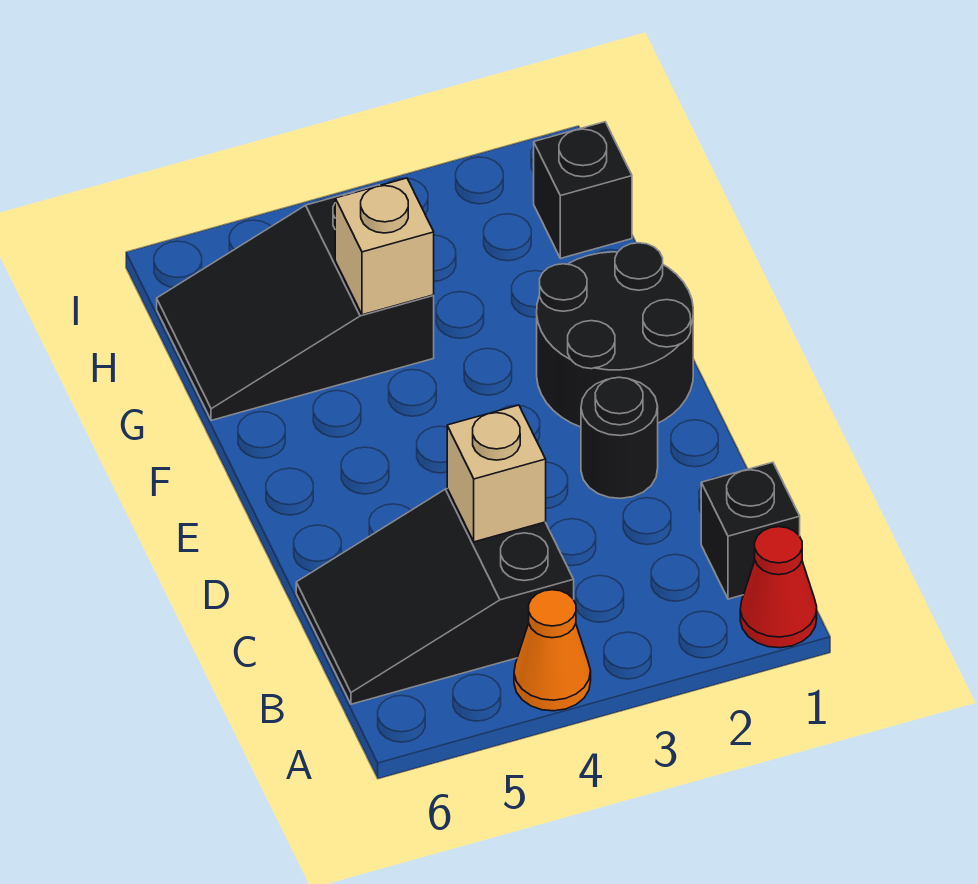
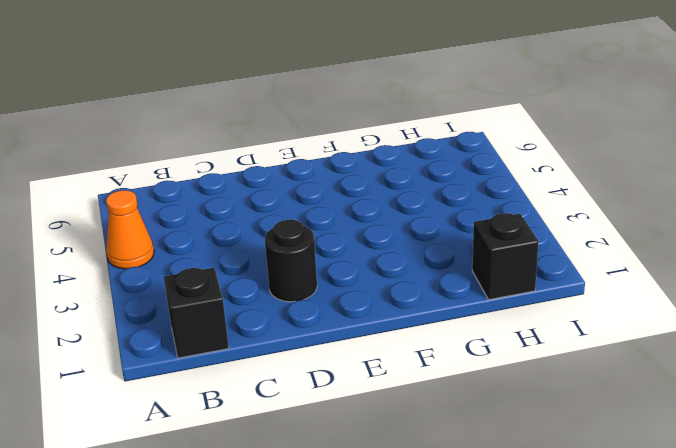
none -> red 1x1 cone [740,527,817,648]
none -> black 2x3 slope [296,489,574,704]

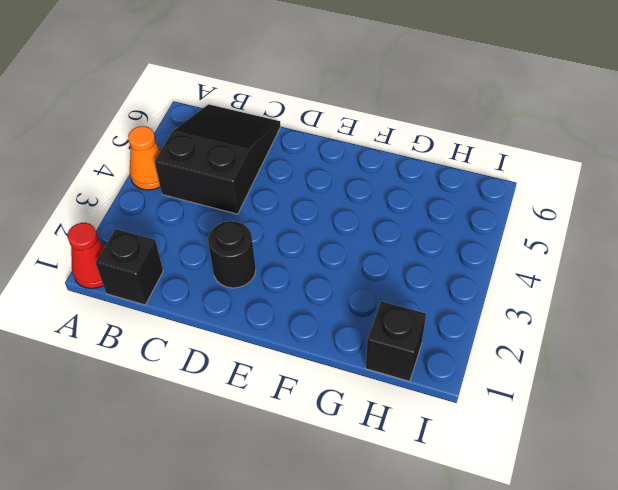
none -> black 2x2 round brick [537,243,693,427]
none -> black 2x3 slope [157,185,434,420]

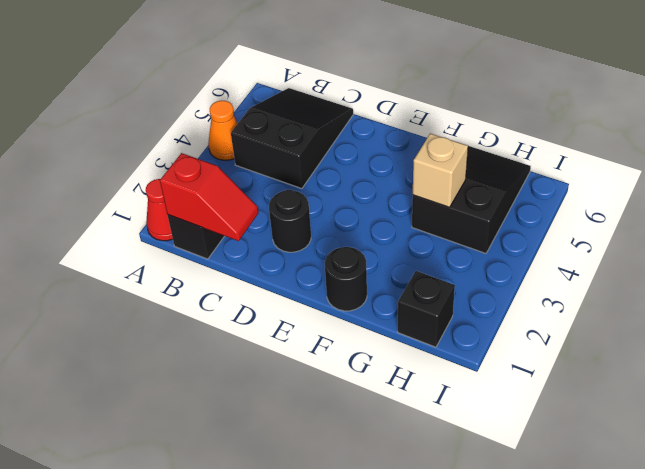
red 1x2 slope [160,153,259,241] -> none
black 1x1 round brick [325,247,367,311] -> black 2x2 round brick [537,243,693,427]
none -> tan 1x1 brick [447,405,546,542]

